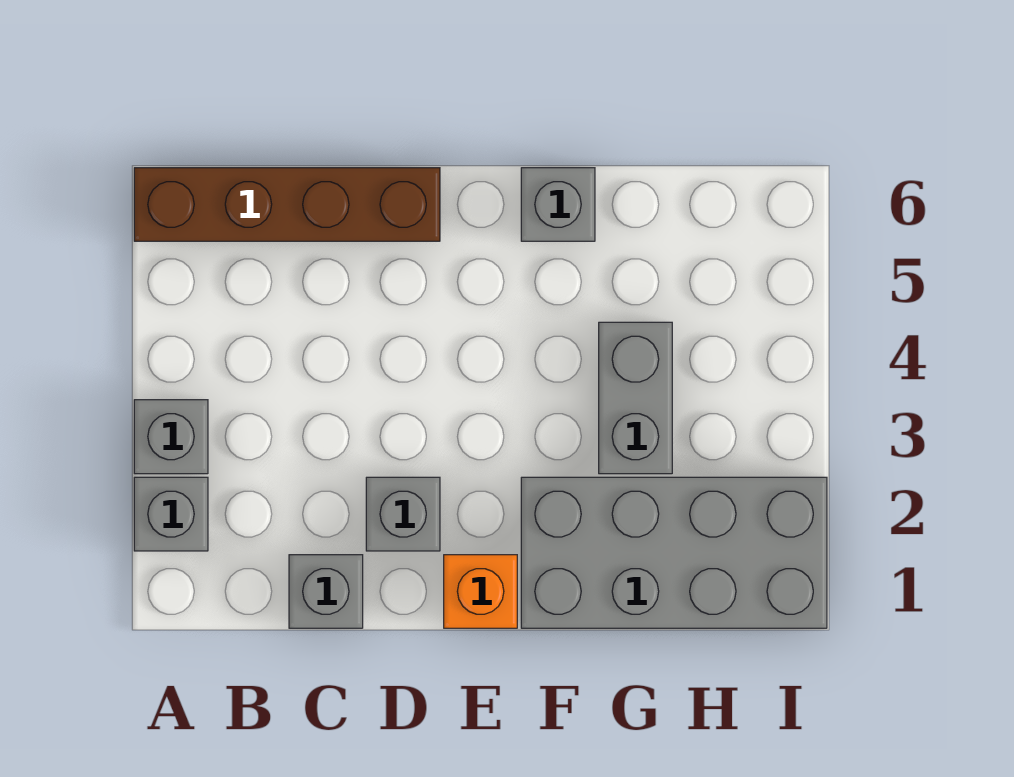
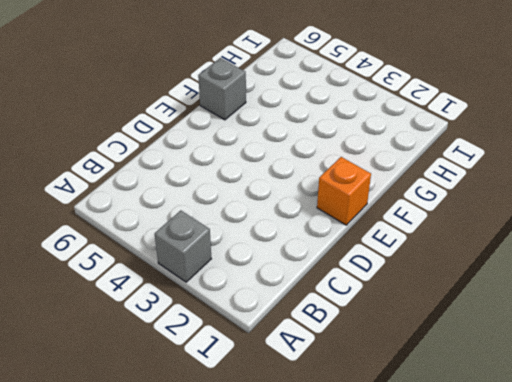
none -> grey 1x1 brick [134,477,208,551]
none -> brown 1x4 brick [134,168,440,241]

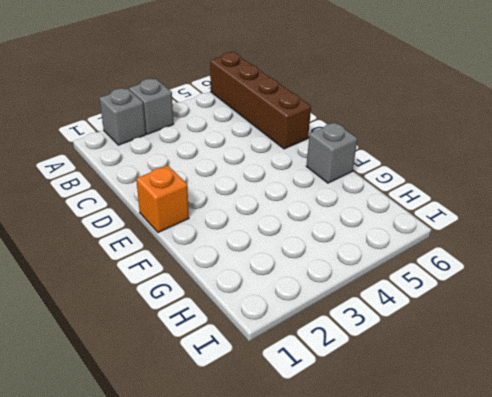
none -> grey 1x1 brick [289,555,363,628]
none -> grey 1x1 brick [366,477,440,551]

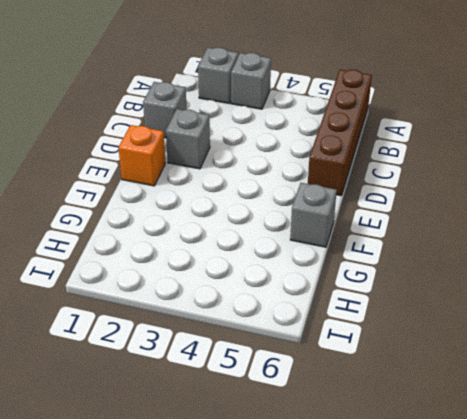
none -> grey 2x4 brick [521,477,827,628]
none -> grey 1x2 brick [599,322,672,474]

